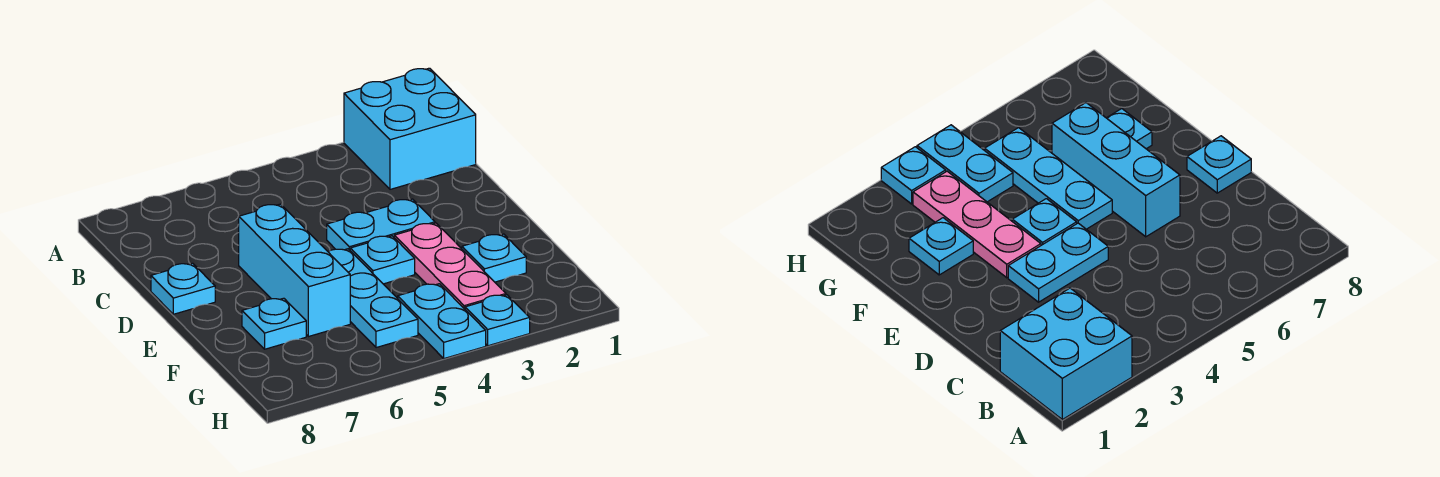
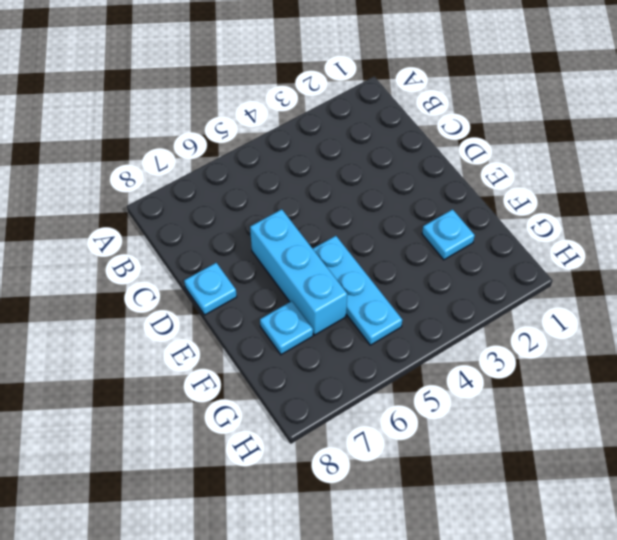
none -> cyan 2x2 brick [344,68,476,189]
none -> cyan 1x2 plate [327,199,435,250]

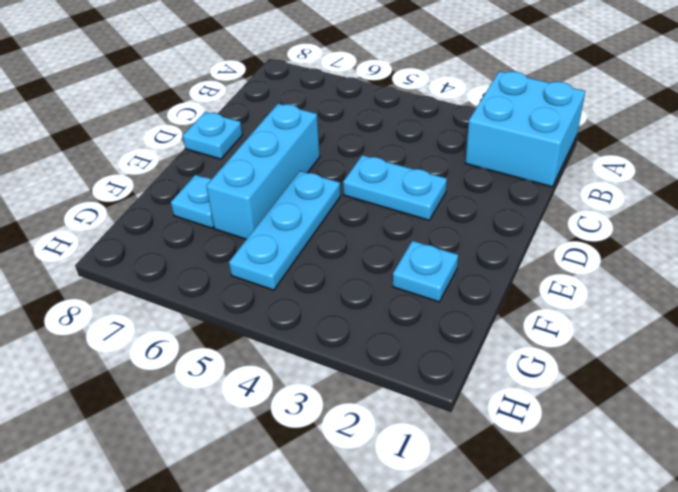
none -> pink 1x3 plate [394,223,506,309]
none -> cyan 1x1 plate [350,236,415,284]

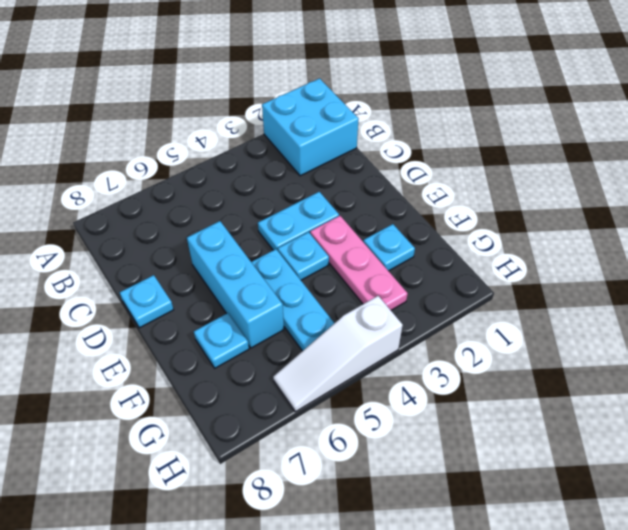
white 1x3 slope [273,296,403,412] -> cyan 1x2 plate [398,284,486,359]
none -> cyan 1x1 plate [465,295,530,346]

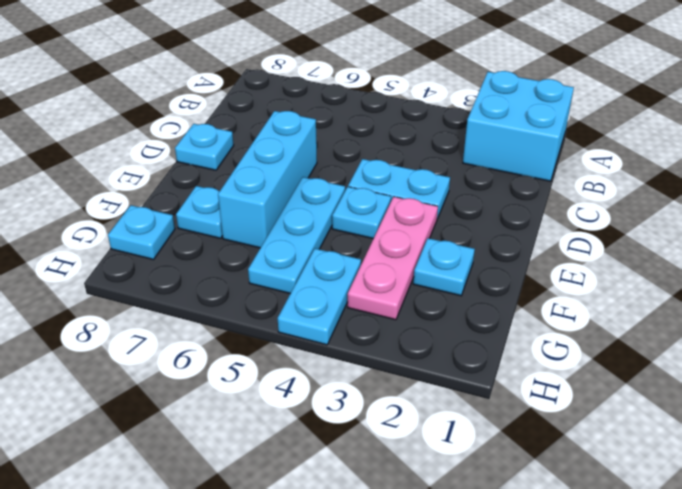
cyan 1x1 plate [108,205,175,260] -> cyan 1x1 plate moved to [465,295,530,346]

